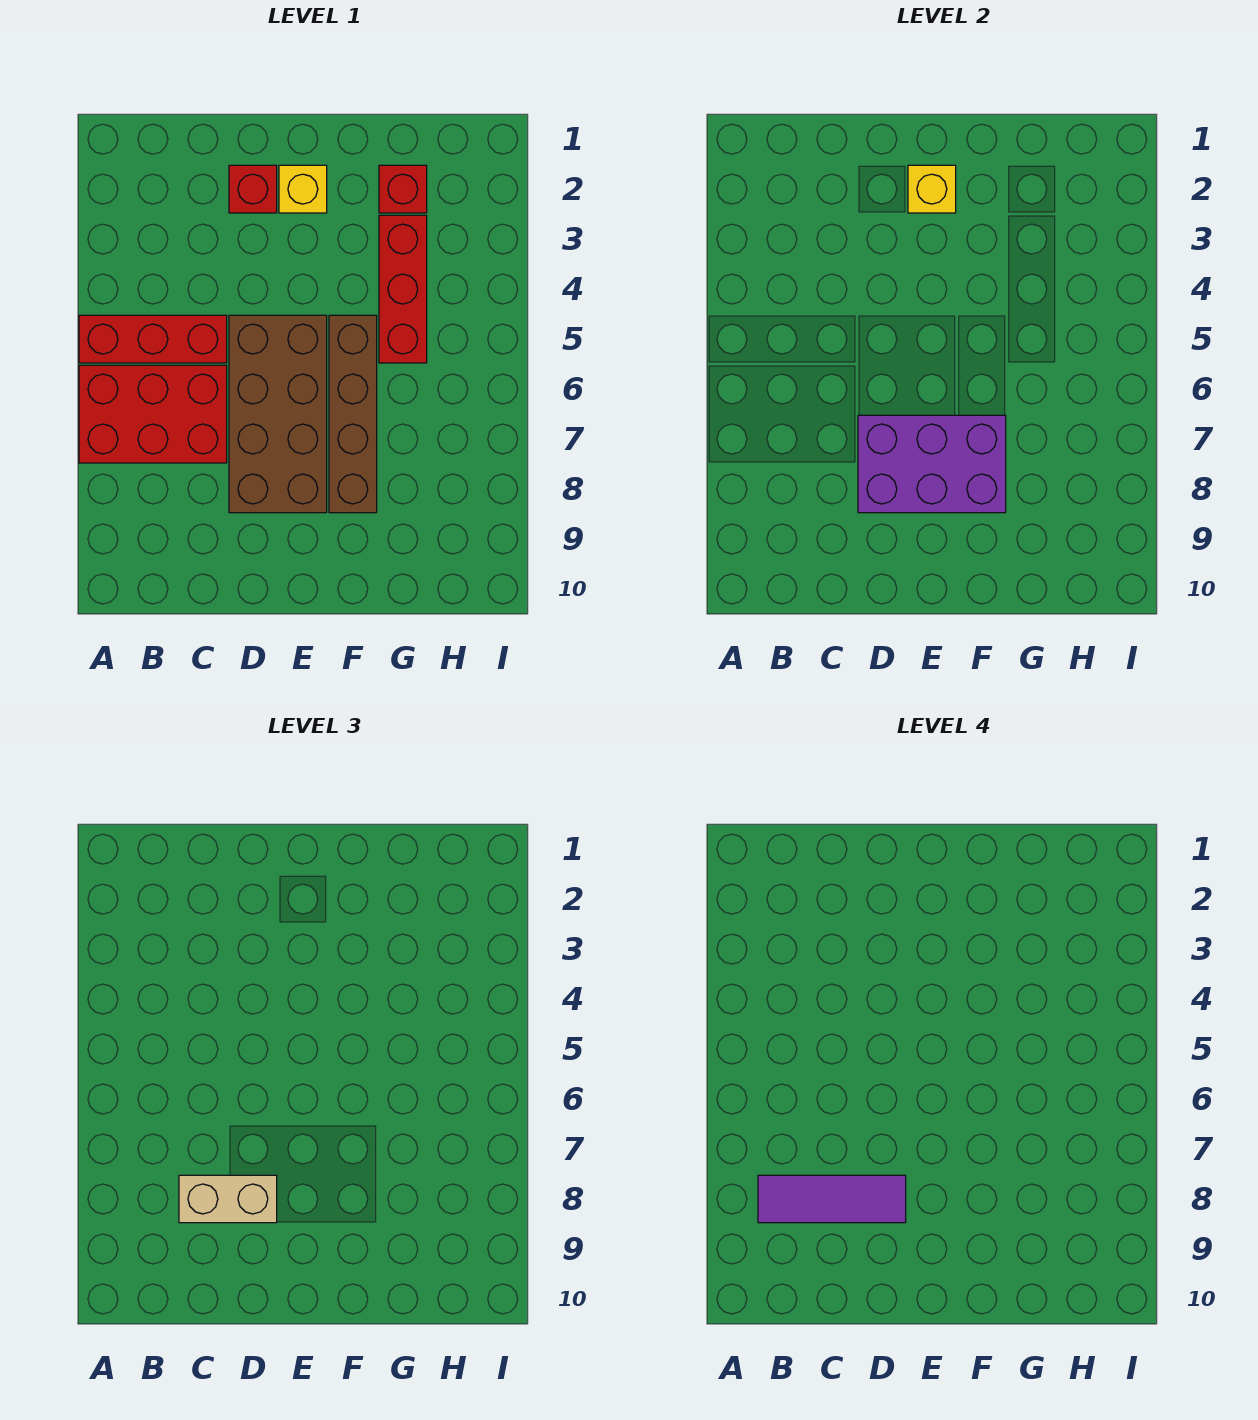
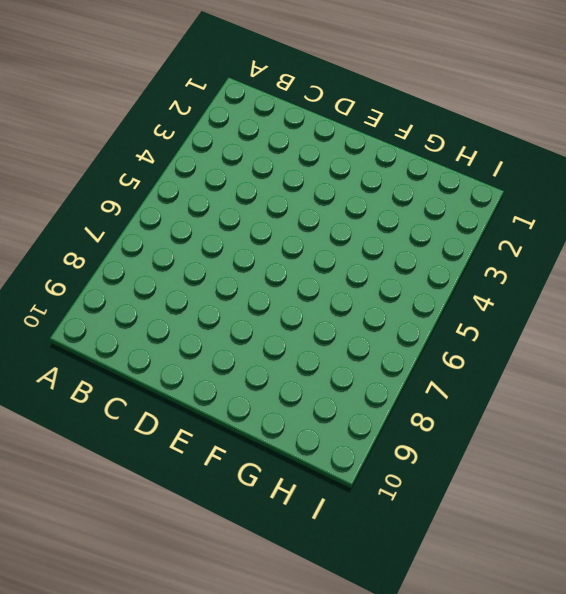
none -> red 1x3 brick [79,315,227,363]
none -> red 2x3 brick [79,365,227,463]
none -> red 1x1 brick [229,165,277,213]

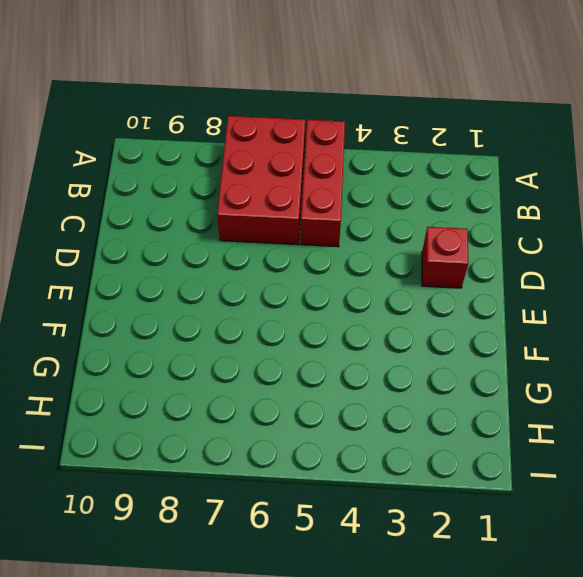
none -> brown 2x4 brick [229,315,327,513]
none -> yellow 1x1 brick [279,165,327,213]
none -> brown 1x4 brick [329,315,377,513]

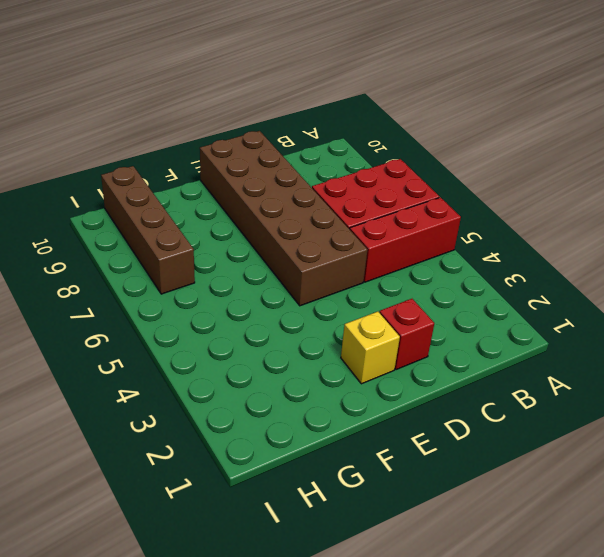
brown 2x6 brick [200,131,367,306] -> brown 2x4 brick [229,315,327,513]
brown 1x4 brick [101,166,195,294] -> brown 1x4 brick moved to [329,315,377,513]
none -> red 1x1 brick [379,165,427,213]
none -> red 1x3 brick [379,215,427,363]
none -> purple 2x3 brick [858,415,1006,513]

